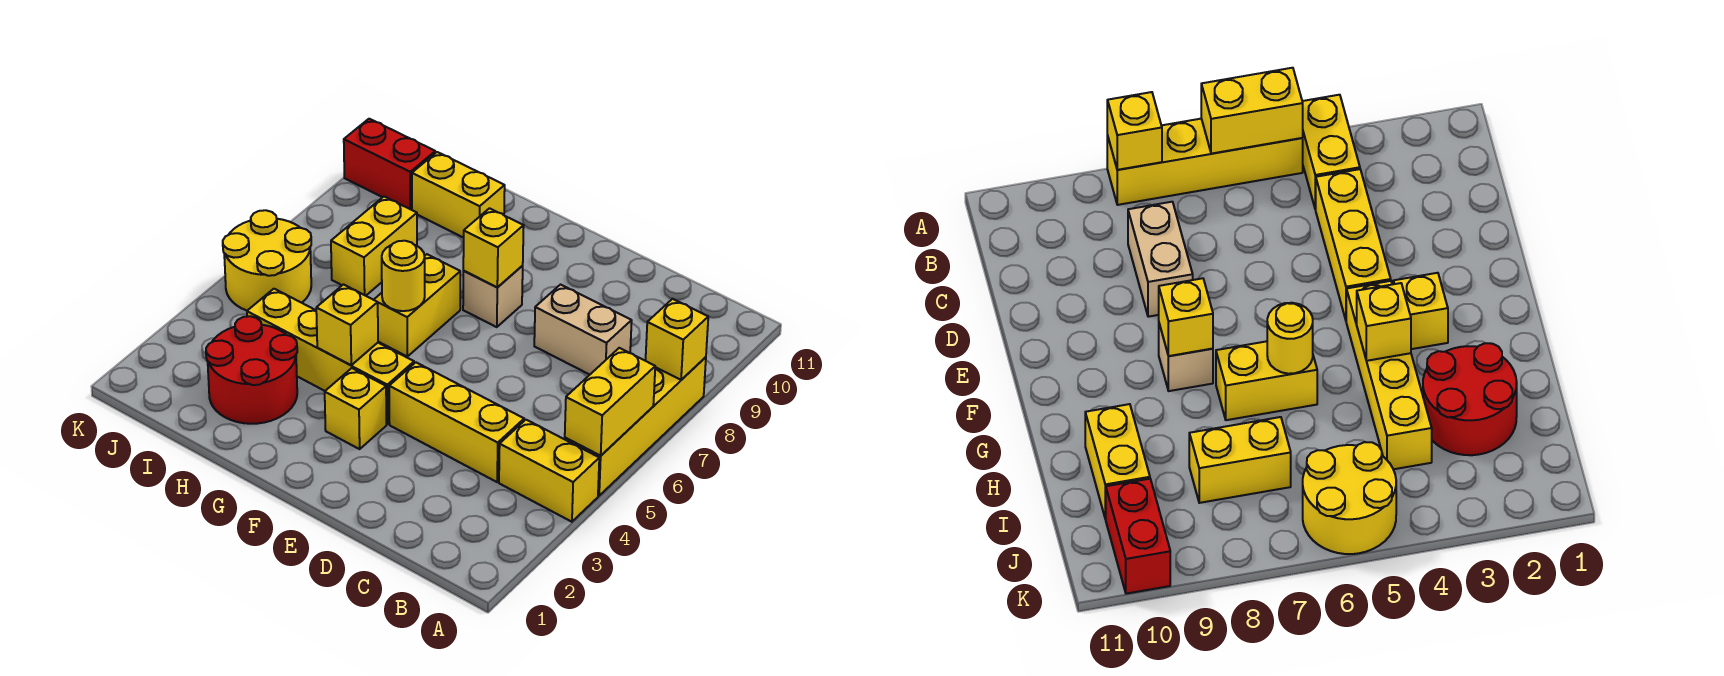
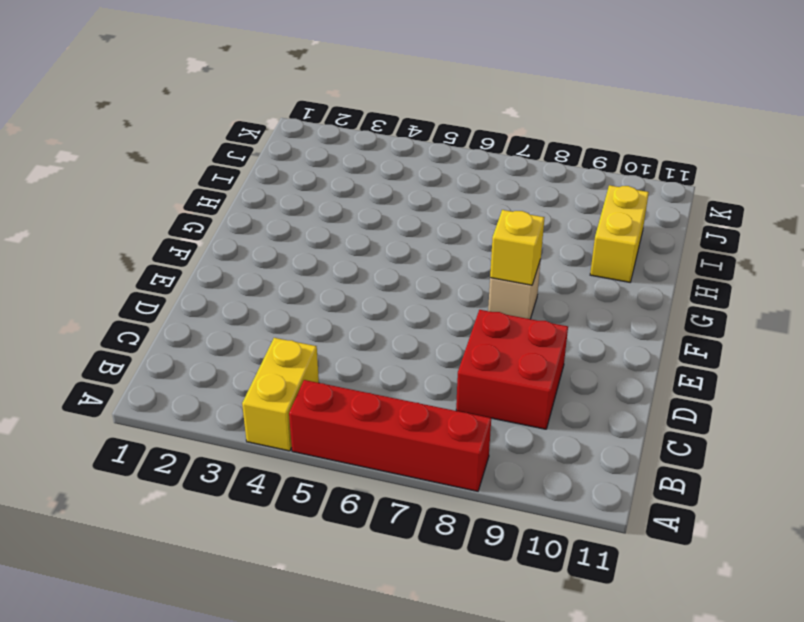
red 1x4 brick [289,380,491,491] -> yellow 1x4 brick [565,357,706,496]
red 2x2 brick [456,310,568,429] -> tan 1x2 brick [534,285,632,375]
none -> yellow 1x3 brick [389,362,524,482]
none -> yellow 1x1 brick [325,368,386,449]
none -> yellow 1x4 brick [247,289,414,424]

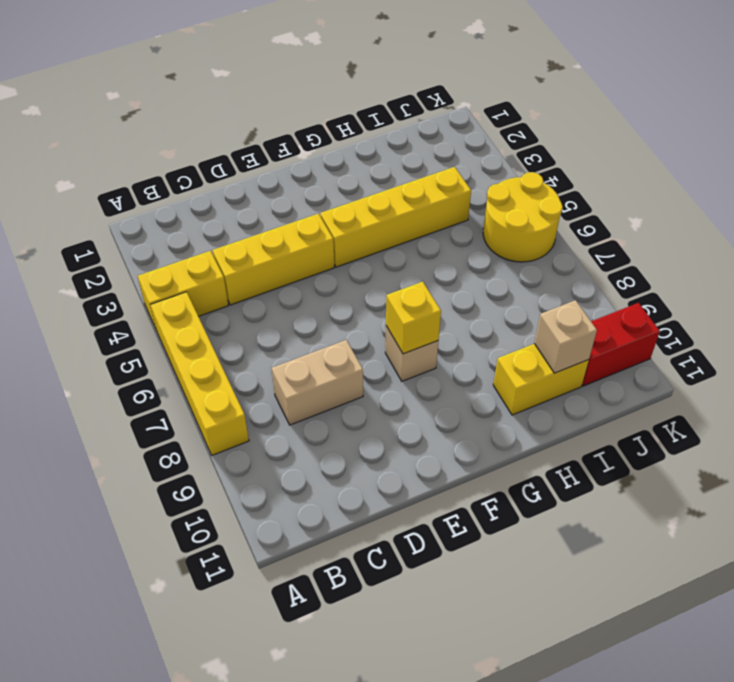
tan 1x1 brick [534,300,597,373] -> none
none -> yellow 1x1 brick [325,368,386,449]
none -> yellow 1x2 brick [374,254,460,356]
none -> red 2x2 round brick [206,316,297,424]

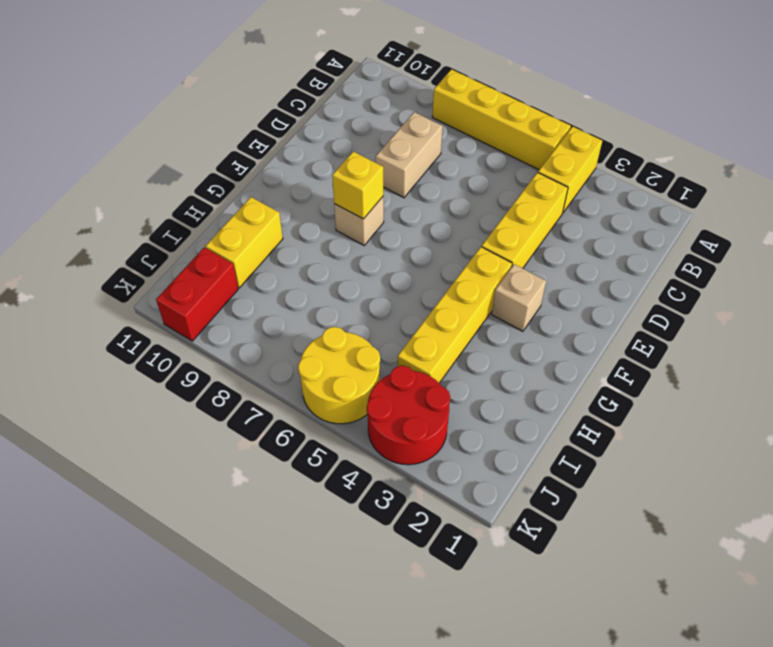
tan 1x1 brick [492,264,546,331] -> yellow 1x1 brick [325,368,386,449]
red 2x2 round brick [367,366,450,465] -> red 2x2 round brick moved to [206,316,297,424]
none -> yellow 1x2 brick [374,254,460,356]
none -> yellow 1x2 brick [331,197,417,296]
none -> yellow 1x2 brick [565,348,655,456]

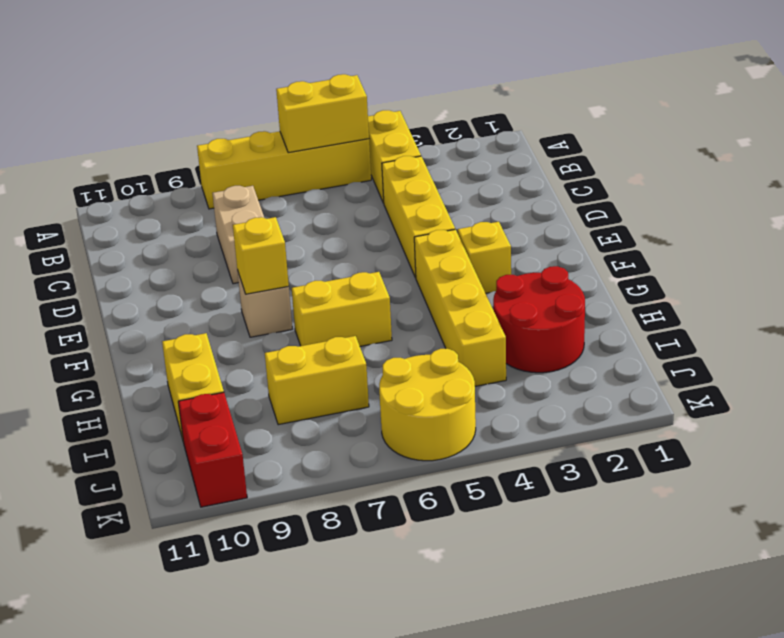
none -> yellow 1x1 brick [646,299,708,380]
none -> yellow 1x1 brick [316,285,378,365]
none -> yellow 1x1 round brick [382,241,425,311]

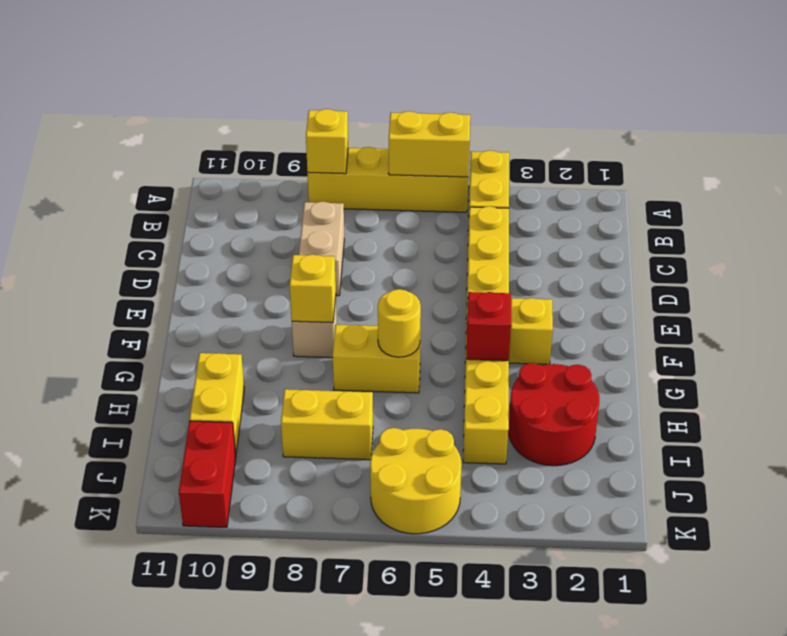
red 1x1 brick [466,292,511,361] -> yellow 1x1 brick [316,285,378,365]

